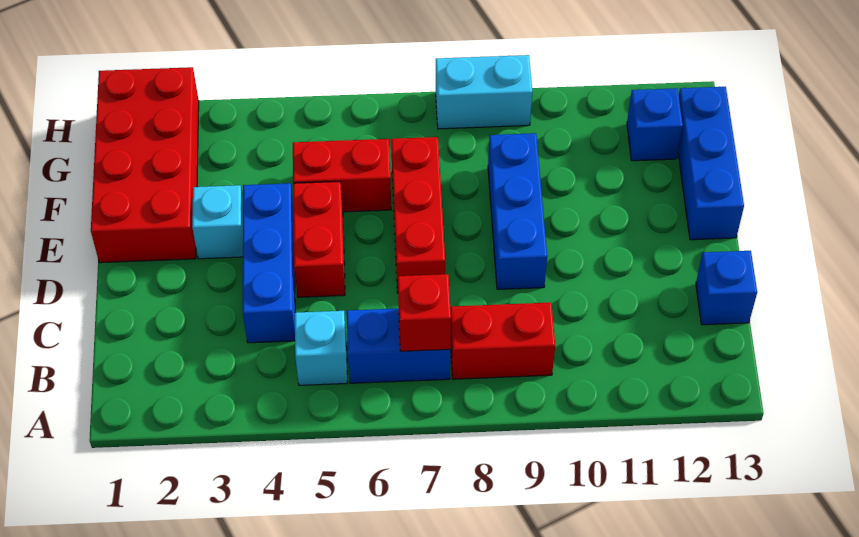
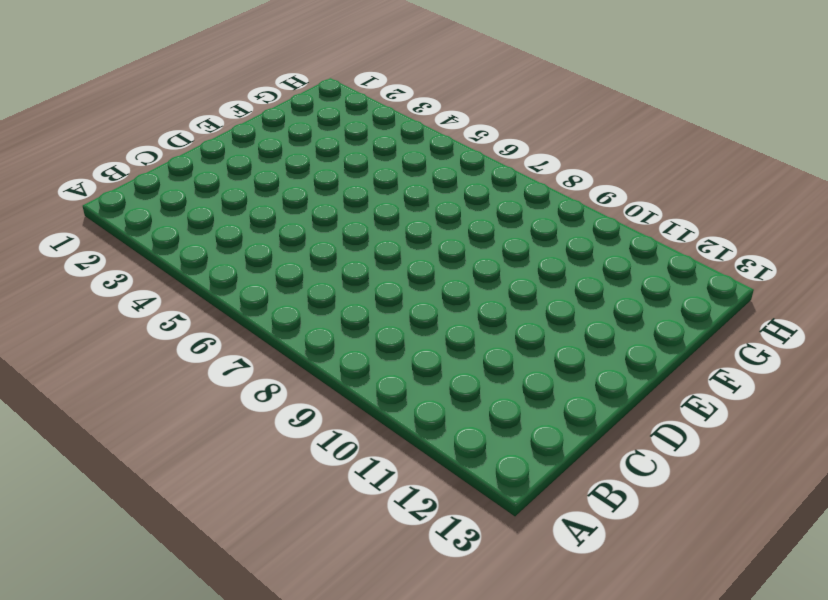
none -> cyan 1x1 brick [295,311,347,385]
none -> blue 1x2 brick [347,308,450,383]
none -> red 1x2 brick [450,303,555,379]

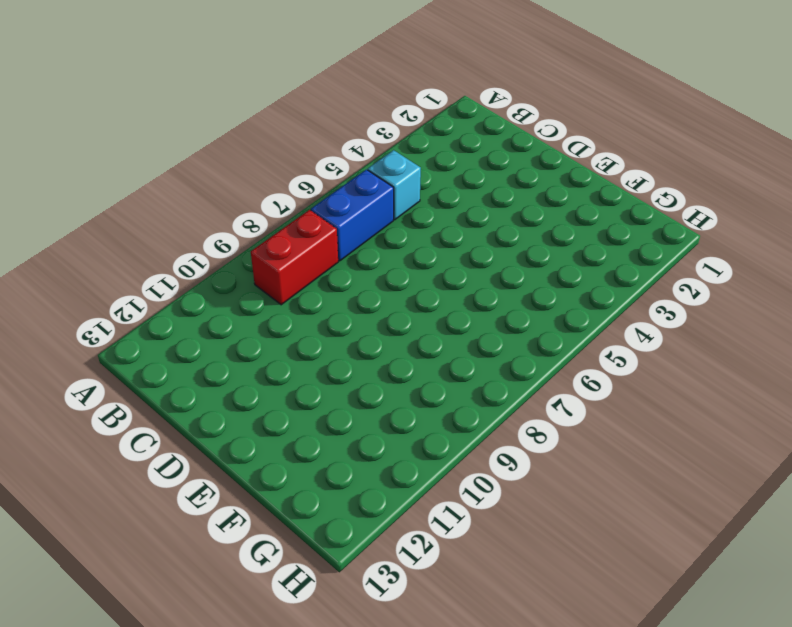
none -> blue 1x3 brick [243,183,295,343]
none -> blue 1x1 brick [696,251,757,325]
none -> red 1x2 brick [293,182,345,297]

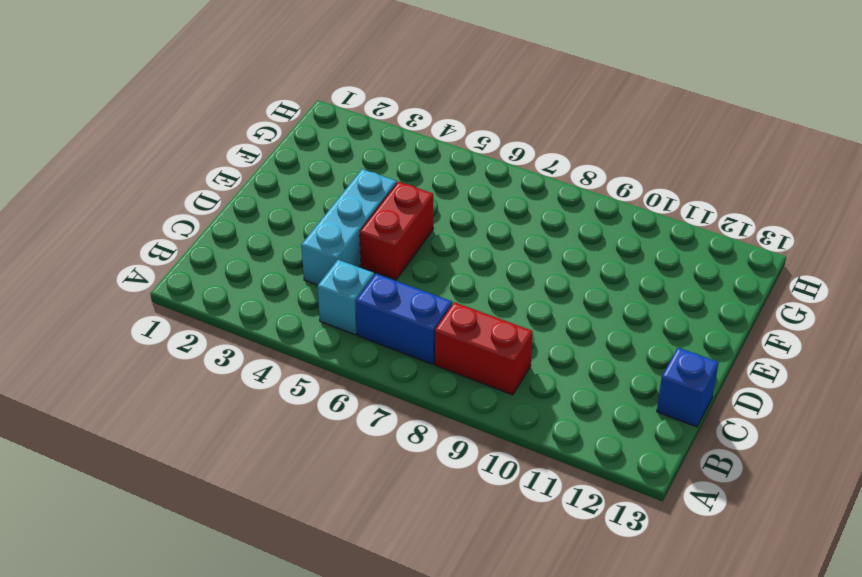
cyan 1x3 brick [301,169,397,285] -> blue 1x3 brick [243,183,295,343]
none -> red 1x3 brick [391,137,445,293]
none -> blue 1x3 brick [488,133,547,289]
none -> red 2x4 brick [91,67,199,263]

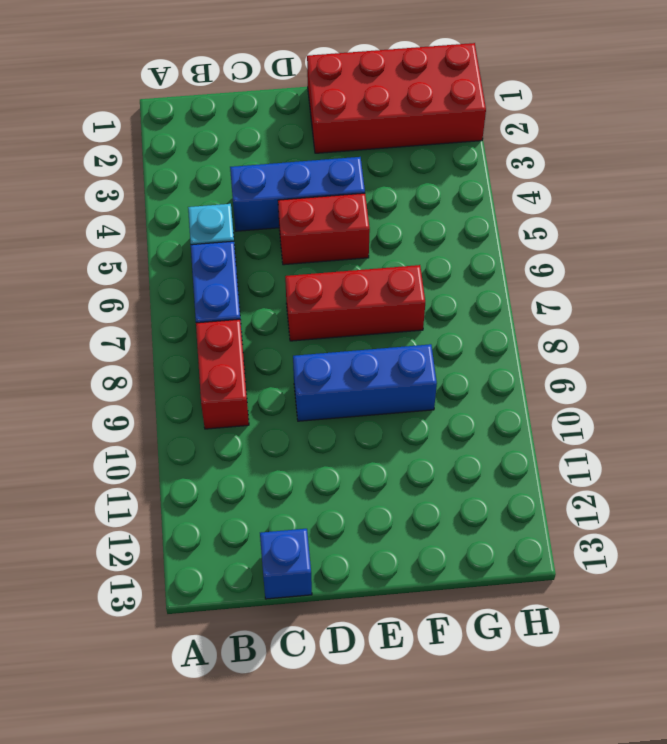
none -> cyan 1x1 brick [192,185,243,259]
none -> blue 1x3 brick [678,87,744,240]
none -> red 1x2 brick [293,139,391,212]

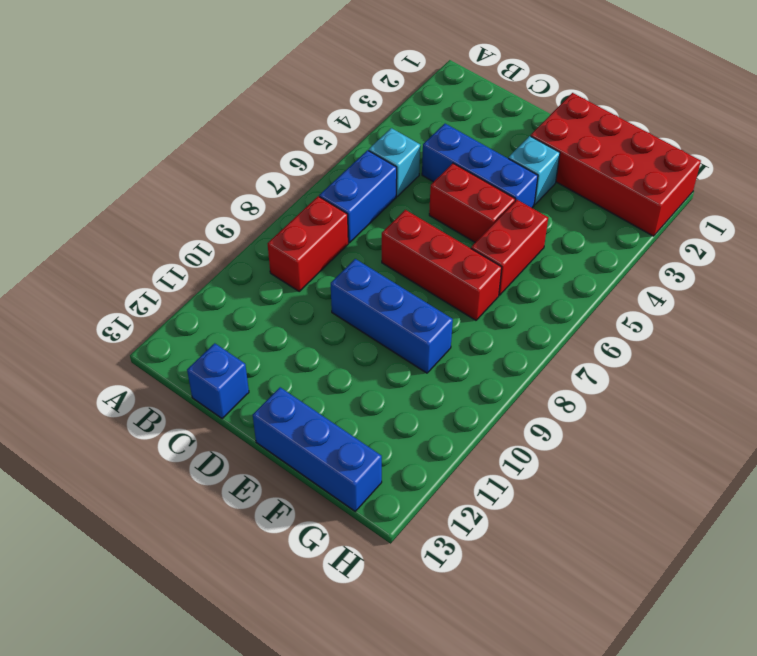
none -> blue 1x1 brick [627,88,683,161]
none -> cyan 1x2 brick [436,55,532,129]
none -> red 1x1 brick [398,274,451,351]

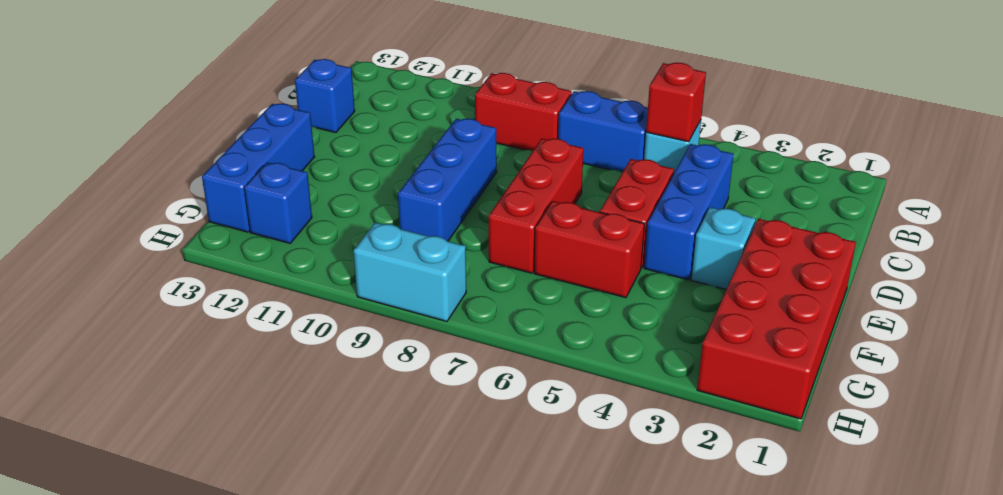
red 1x1 brick [646,63,706,142] -> red 1x1 brick moved to [398,274,451,351]

